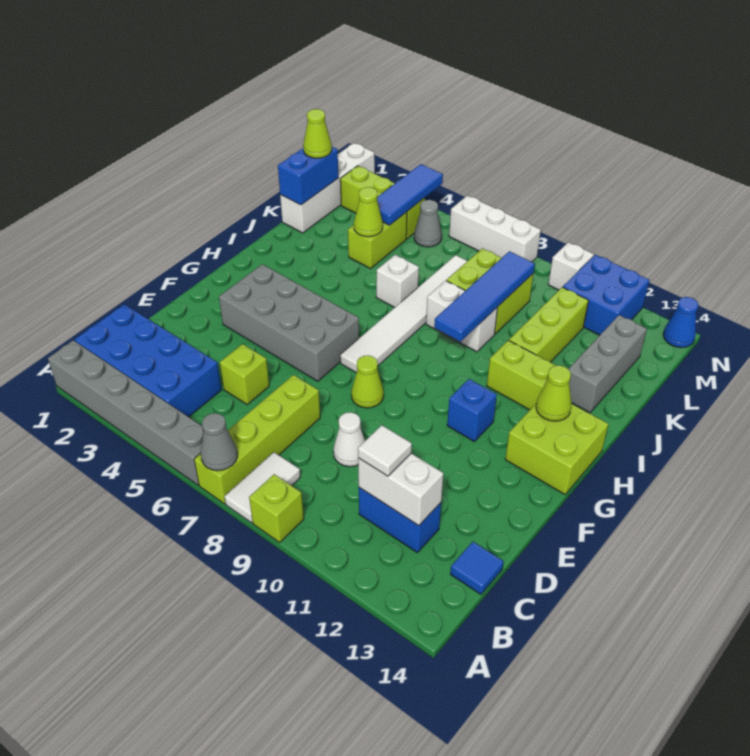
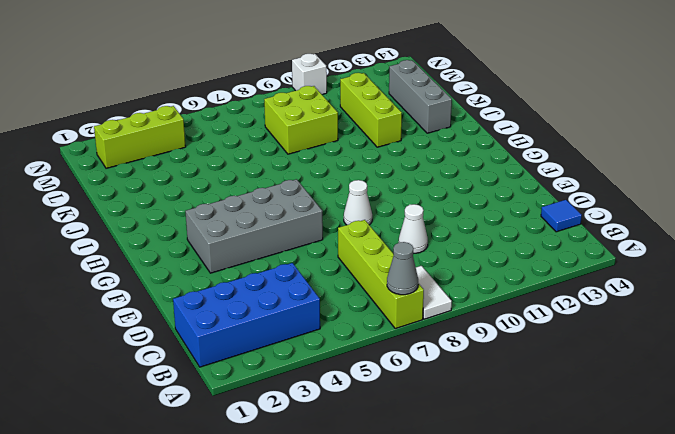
white 1x1 cone [344,180,372,225] -> lime 1x1 cone [351,355,384,408]
none -> grey 1x6 brick [48,340,204,485]
none -> lime 1x1 brick [249,474,304,542]
none -> blue 1x2 brick [359,488,441,552]
none -> lime 1x1 brick [220,344,269,404]

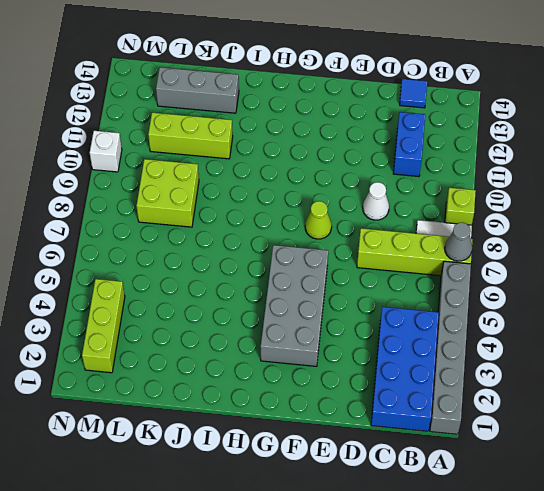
none -> lime 1x1 brick [220,344,269,404]
none -> white 1x6 tile [340,255,467,373]
none -> blue 1x1 brick [447,379,497,441]
none -> lime 2x2 brick [505,403,608,494]

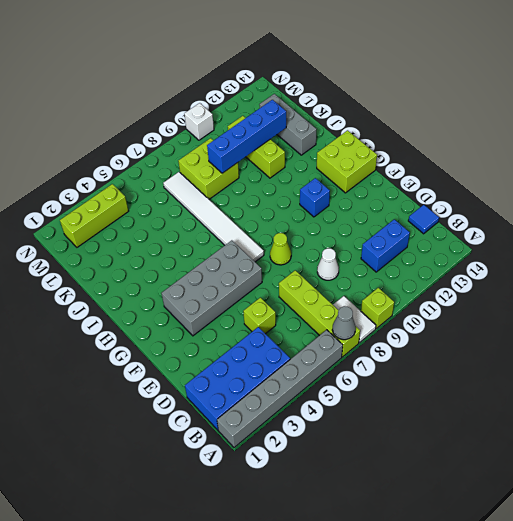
blue 1x4 brick [207,100,286,173] -> blue 1x4 tile [434,251,535,342]
none -> lime 1x2 brick [487,340,556,410]
none -> white 1x1 brick [376,255,419,307]
none -> white 1x2 brick [426,281,498,352]
none -> white 1x4 brick [280,143,375,233]

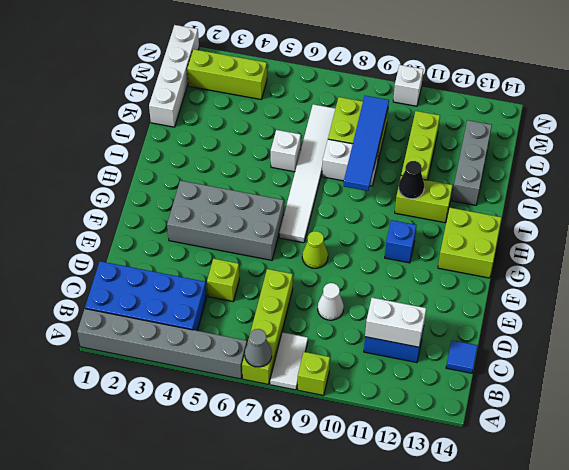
black 1x1 cone [399,161,424,199] -> none
none -> lime 1x2 brick [348,212,407,268]
none -> grey 1x1 cone [414,200,442,247]
none -> blue 2x2 brick [563,255,650,335]
none -> white 1x3 brick [449,195,541,262]

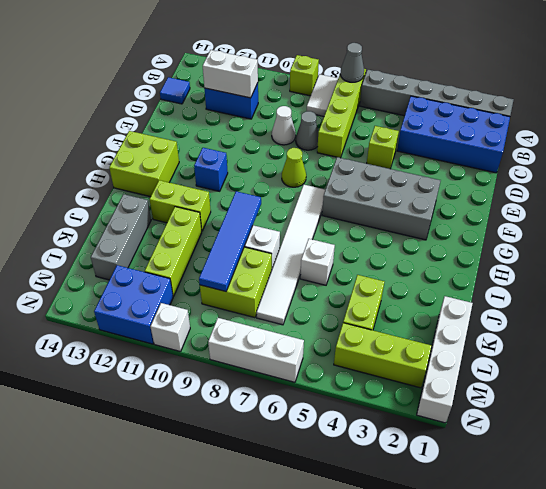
grey 1x1 cone [296,111,318,150] -> grey 1x1 cone moved to [414,200,442,247]
none -> blue 1x1 cone [663,297,699,348]
none -> lime 1x1 cone [536,365,571,421]
none -> blue 1x2 brick [278,147,338,205]
none -> lime 1x1 cone [354,187,383,237]

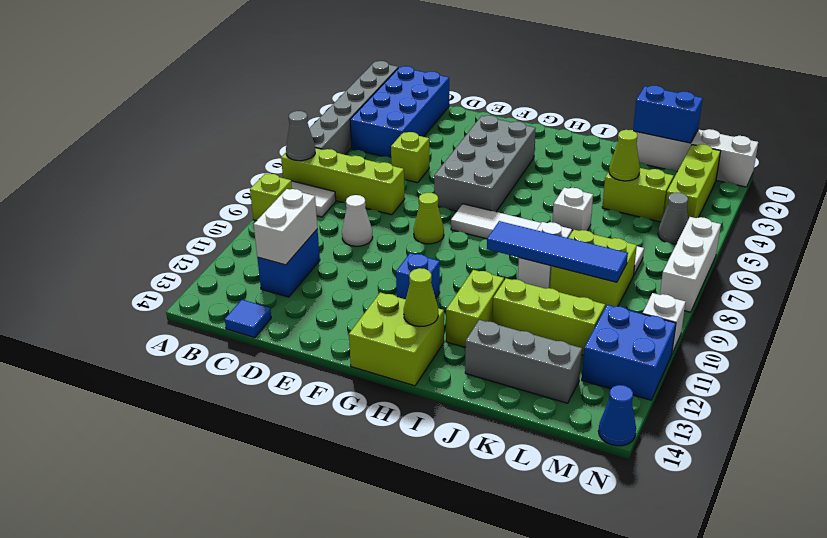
none -> blue 1x3 tile [377,164,443,225]
none -> white 1x1 tile [358,425,412,476]
none -> lime 1x1 cone [303,109,332,158]

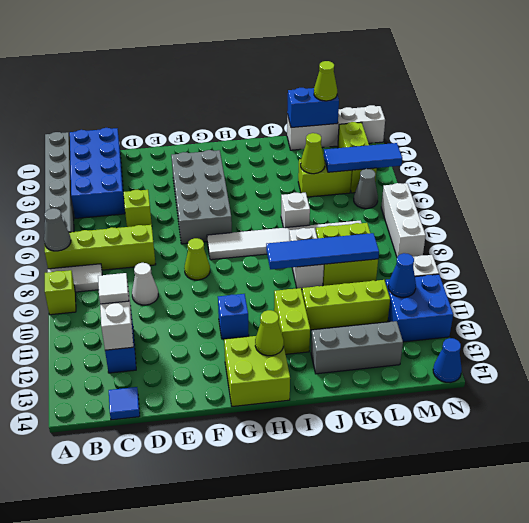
blue 1x1 cone [388,253,416,297] -> none

